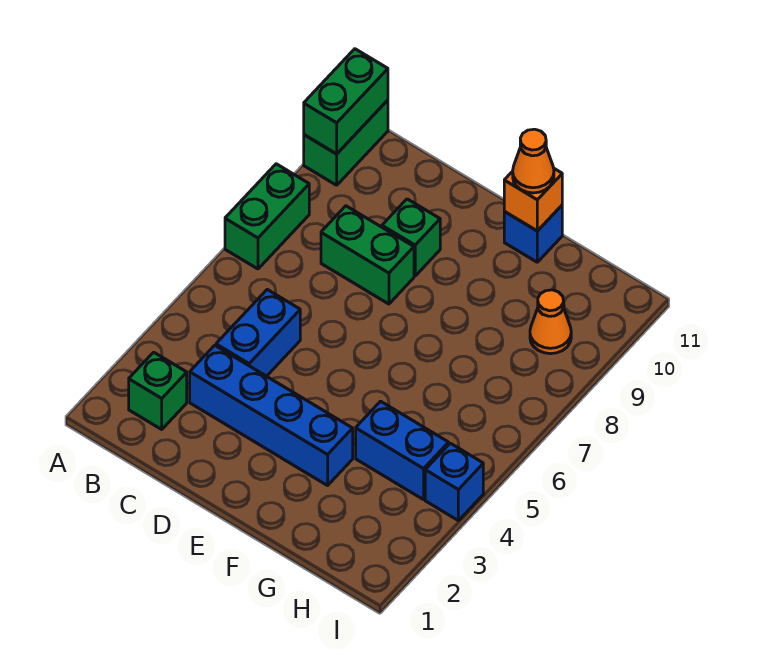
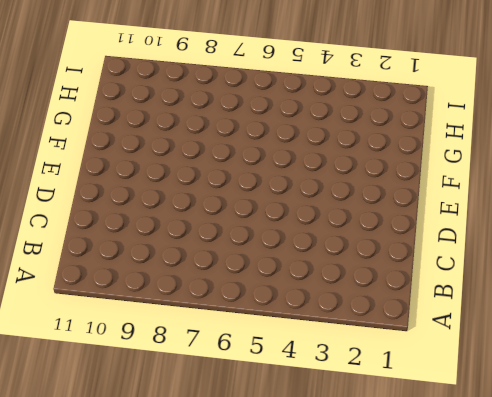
none -> green 1x2 brick [225,164,309,269]
none -> green 1x2 brick [304,100,388,185]
none -> green 1x1 brick [129,352,187,429]

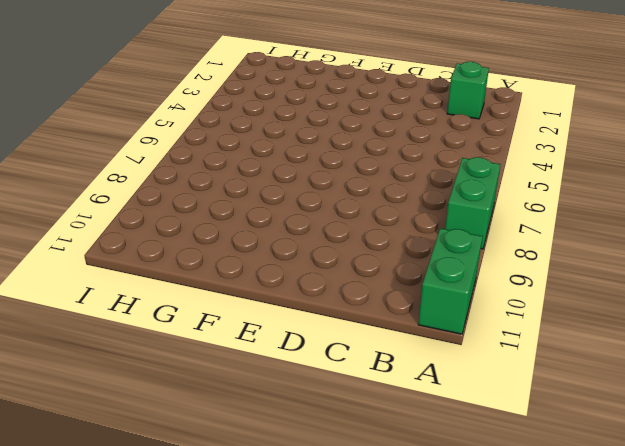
none -> blue 1x4 brick [190,345,353,485]
none -> blue 1x2 brick [216,290,300,376]
none -> green 1x2 brick [321,206,414,304]

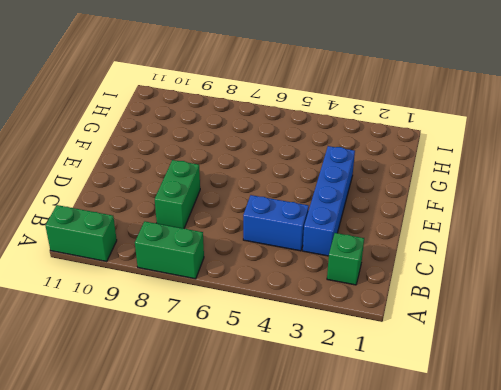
none -> green 1x1 brick [382,199,440,276]
none -> blue 1x1 brick [504,206,562,262]
none -> blue 1x2 brick [356,401,449,500]

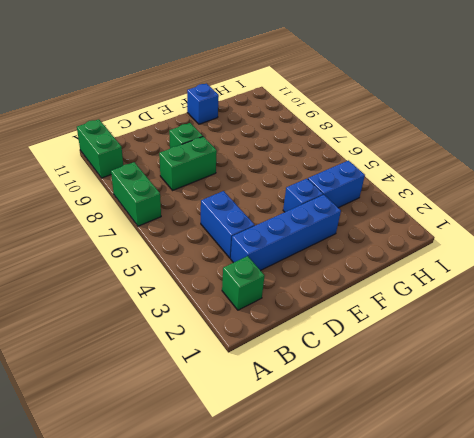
blue 1x1 brick [283,179,323,212] -> blue 1x1 brick moved to [425,443,483,520]
none -> orange 1x1 cone [530,290,571,354]
none -> green 1x2 brick [304,49,388,154]
none -> orange 1x1 brick [504,169,562,231]

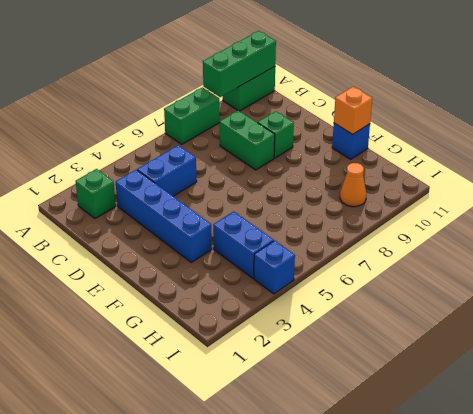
green 1x3 brick [203,31,276,97] -> green 1x2 brick [304,49,388,154]
none -> orange 1x1 cone [513,129,554,193]

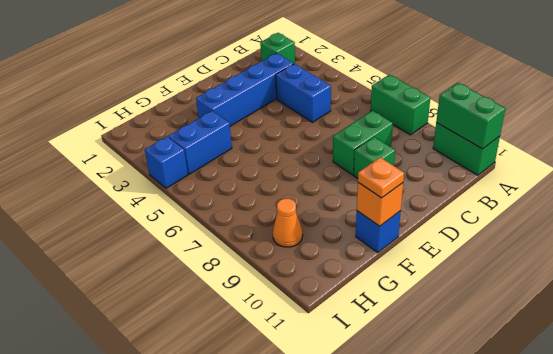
orange 1x1 plate [358,157,404,198] -> orange 1x1 cone [513,129,554,193]

